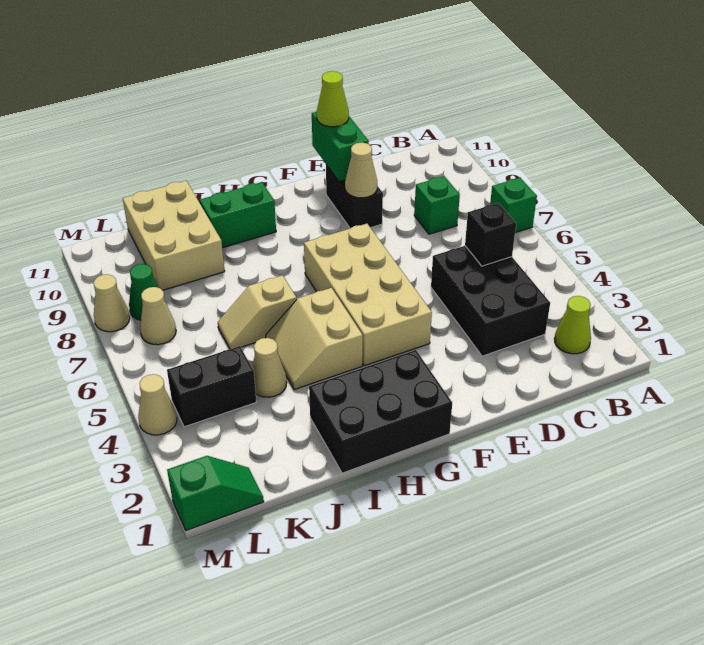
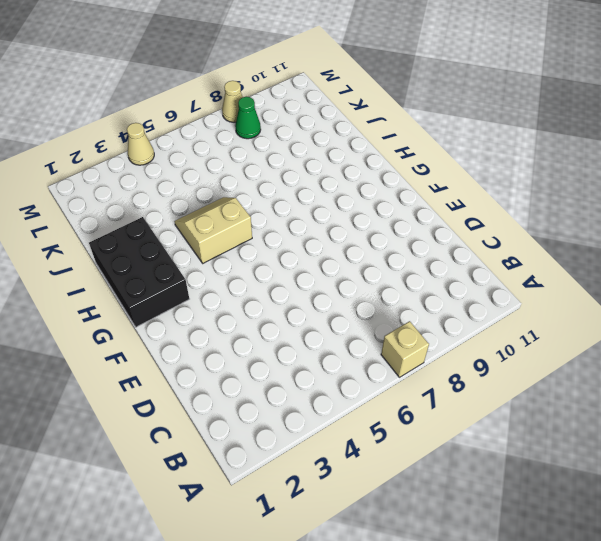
tan 1x1 brick [381,321,429,377] -> green 1x1 brick [490,178,537,233]
none -> lime 1x1 cone [554,296,591,354]
none -> black 2x3 brick [431,246,550,356]
none -> green 1x1 brick [414,176,460,234]

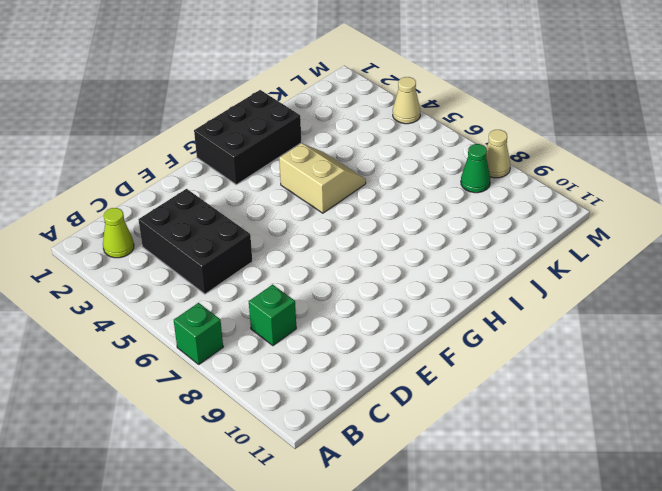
none -> black 1x2 brick [326,165,383,228]
none -> tan 2x4 brick [304,224,432,366]
none -> green 1x2 brick [200,182,276,248]

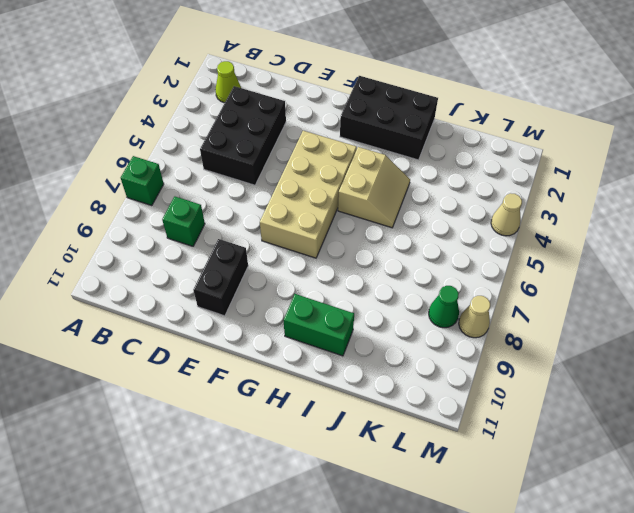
none -> tan 1x2 slope [218,275,297,349]
none -> tan 1x1 cone [252,338,287,397]
none -> tan 2x3 brick [123,181,225,290]

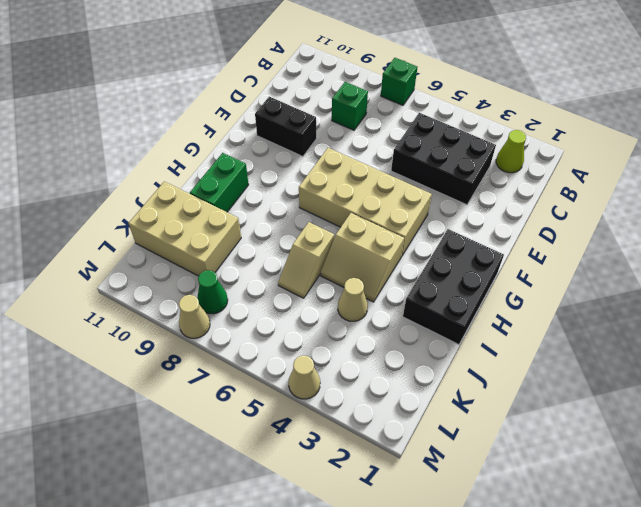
none -> black 1x2 brick [167,346,256,427]
none -> green 1x2 slope [167,456,264,530]
none -> tan 1x1 cone [140,287,176,345]

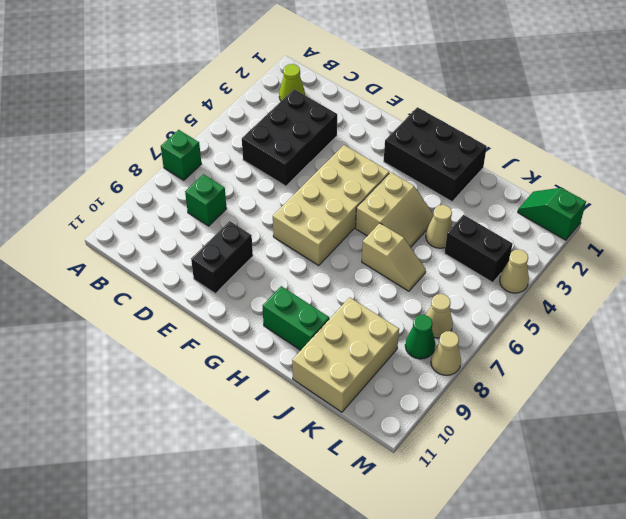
none -> black 1x1 brick [465,203,516,266]
none -> tan 1x1 cone [345,142,377,198]
none -> green 1x2 brick [312,112,369,182]

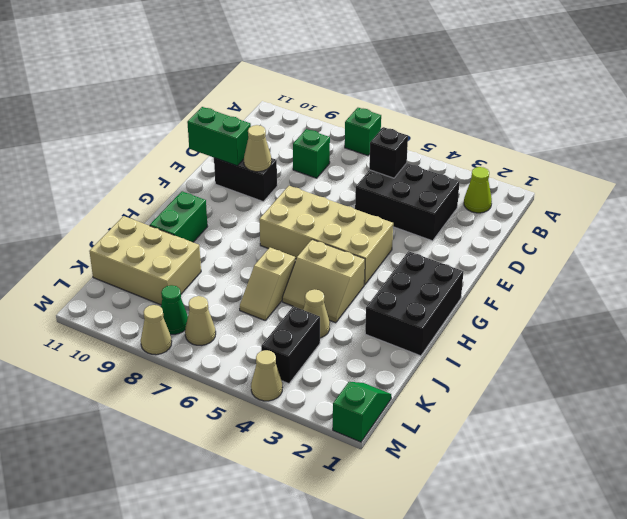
none -> lime 1x1 cone [317,71,349,127]

